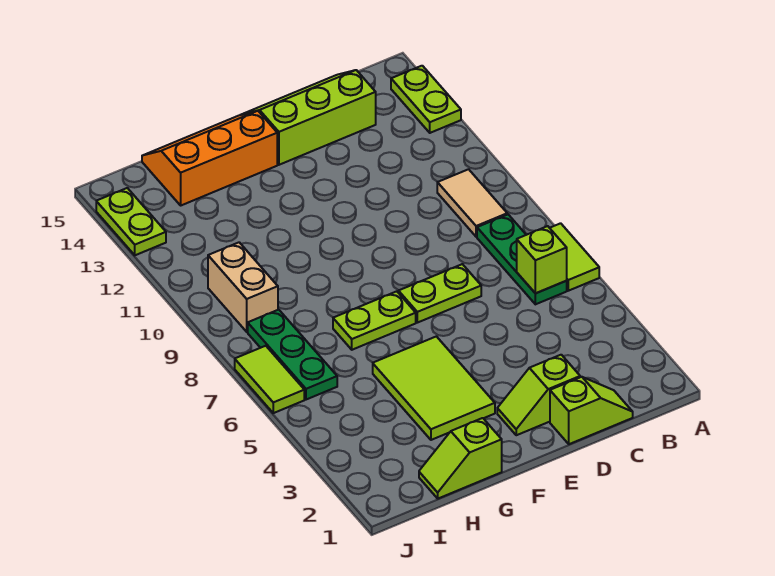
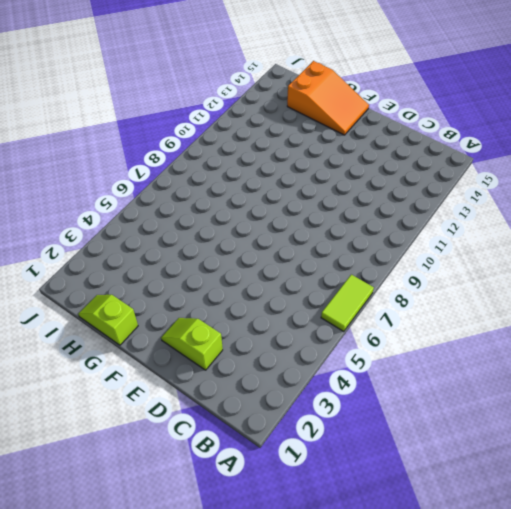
orange 2x3 slope [287,61,369,135] -> orange 2x3 slope turned to [142,111,277,205]
none -> lime 1x2 plate [391,66,461,133]
none -> green 1x3 plate [477,214,567,304]
none -> tan 1x2 tile [437,169,507,237]

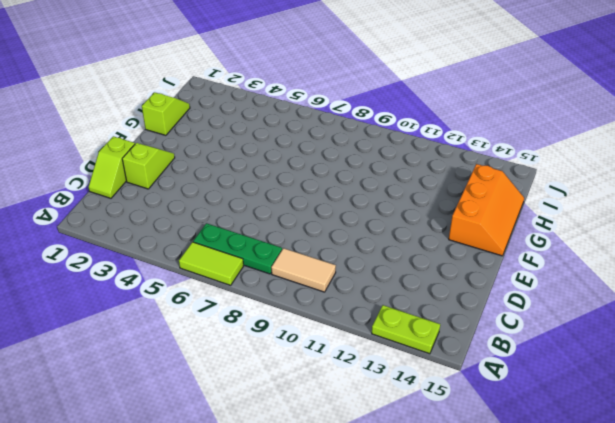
none -> lime 2x3 slope [242,70,376,165]
none -> lime 1x2 plate [398,264,481,323]
none -> lime 2x3 tile [373,336,495,440]

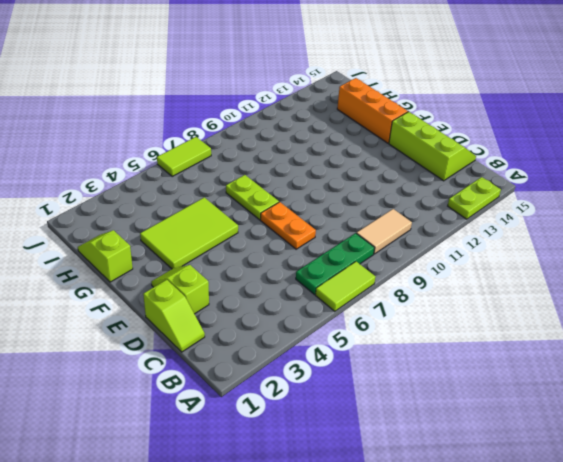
orange 1x2 plate [260,202,316,249] -> lime 1x2 plate [398,264,481,323]
none -> green 1x3 plate [248,310,337,400]
none -> tan 1x2 brick [208,242,278,332]
none -> lime 1x2 plate [96,188,166,255]

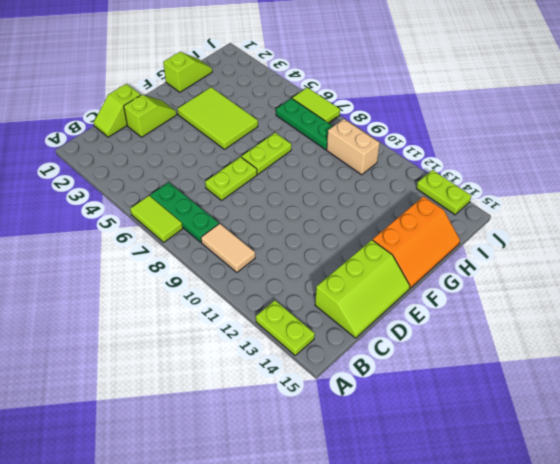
none -> lime 1x1 brick [517,226,567,293]

